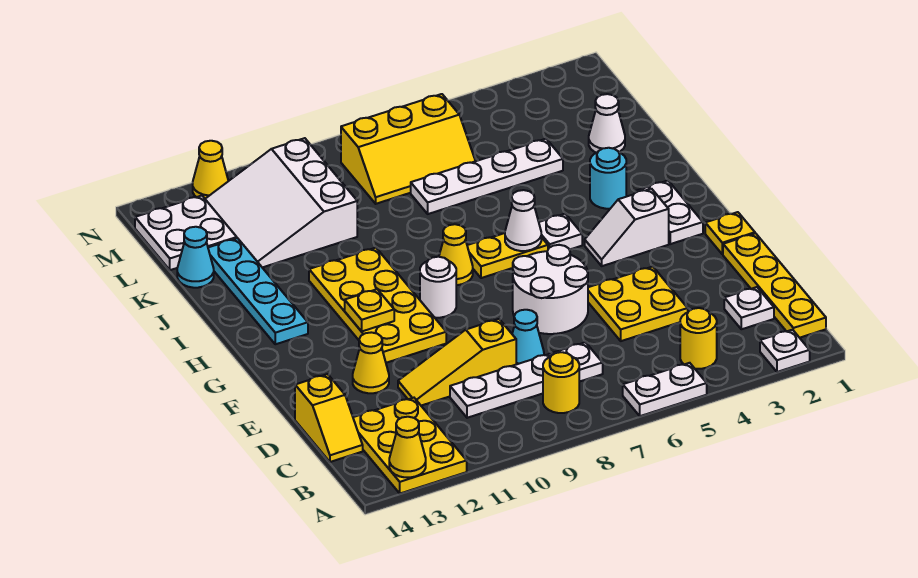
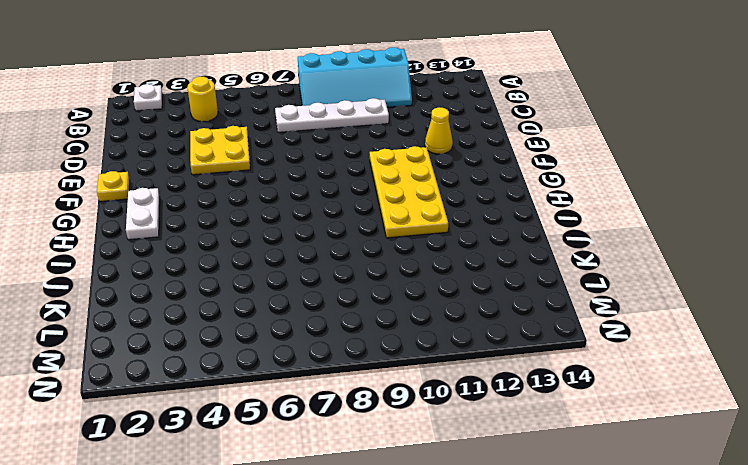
cyan 2x4 slope [298,47,412,107] -> yellow 1x1 round brick [543,352,579,413]
none -> white 1x2 plate [623,363,707,416]
none -> yellow 2x3 plate [353,398,467,493]
none -> yellow 1x4 plate [723,233,826,338]
none -> white 1x1 plate [724,287,774,329]

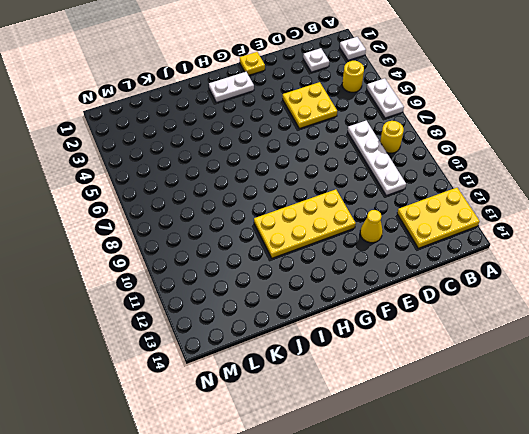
none -> yellow 1x4 plate [723,233,826,338]
none -> yellow 1x2 slope [295,374,363,462]
none -> cyan 1x1 cone [512,310,544,364]
none -> yellow 1x3 slope [398,319,516,406]

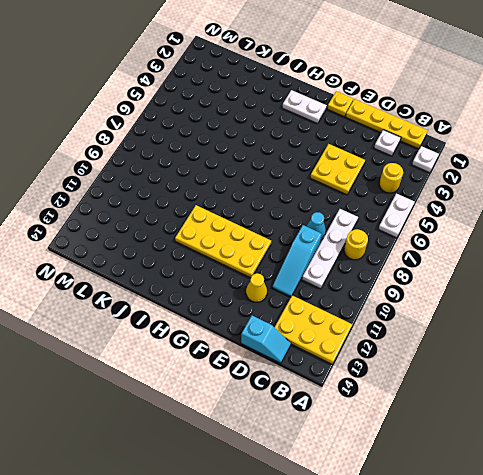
cyan 1x2 slope [241,316,291,363] -> yellow 1x2 slope [295,374,363,462]
cyan 1x3 slope [272,225,322,297] -> yellow 1x3 slope [398,319,516,406]
none -> white 2x2 round brick [513,245,588,334]
none -> white 1x2 slope [585,189,669,266]
none -> white 1x1 round brick [420,257,456,318]
none -> white 1x1 plate [539,214,582,250]

